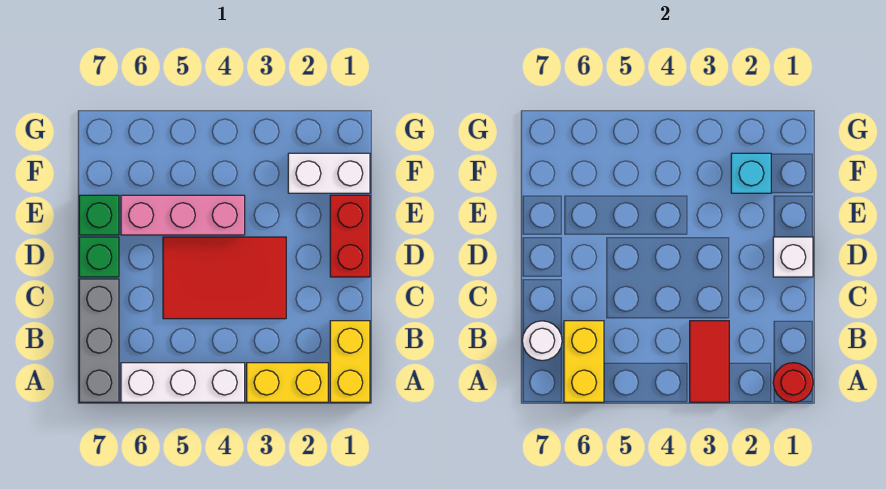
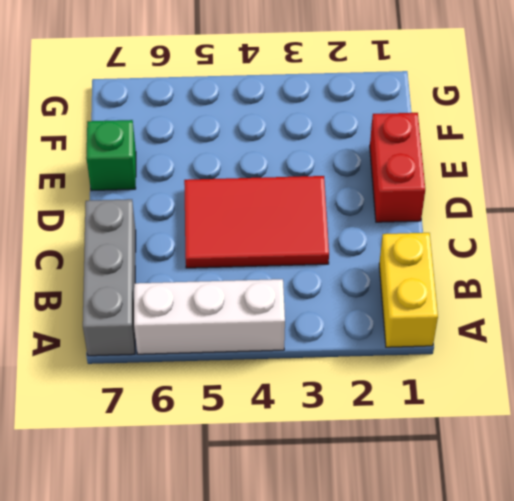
none -> yellow 1x2 brick [247,363,328,402]
none -> green 1x1 brick [79,237,119,277]
none -> pink 1x3 brick [121,195,245,235]

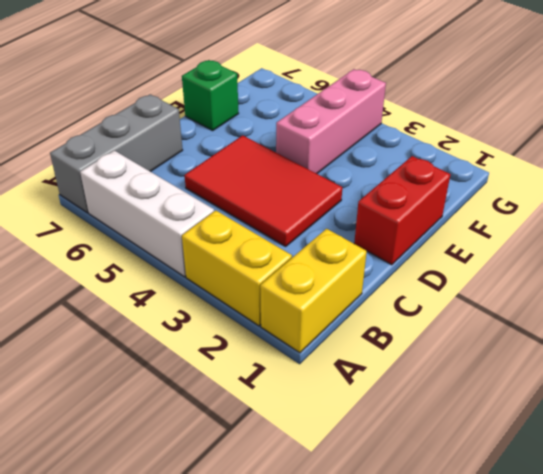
pink 1x3 brick [276,69,386,174] -> pink 1x3 brick turned to [121,195,245,235]
none -> green 1x1 brick [79,237,119,277]
none -> white 1x2 brick [288,153,370,193]
none -> red 1x1 round brick [773,363,813,402]

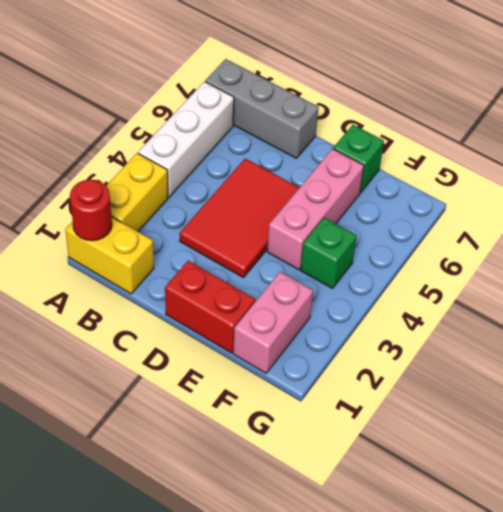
pink 1x2 brick [233,272,313,373] -> white 1x2 brick [288,153,370,193]
green 1x1 brick [300,218,357,288] -> green 1x1 brick moved to [79,237,119,277]
none -> red 1x2 tile [690,321,729,402]
none -> yellow 1x2 brick [564,321,604,402]
none -> white 1x1 round brick [522,321,562,361]

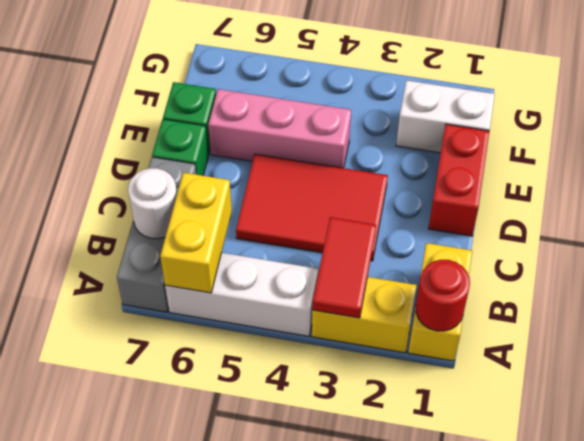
none -> white 1x1 brick [773,237,813,277]
none -> cyan 1x1 brick [731,153,771,193]

